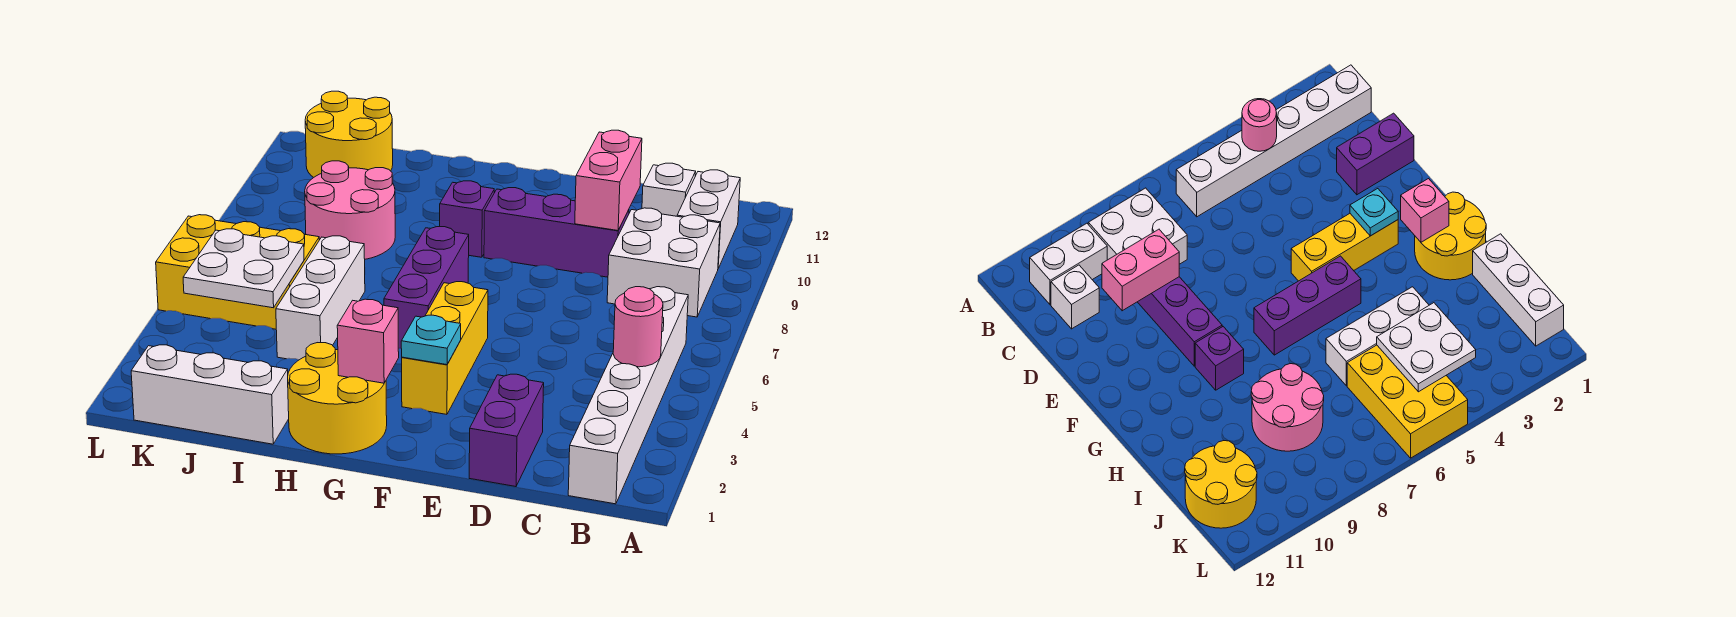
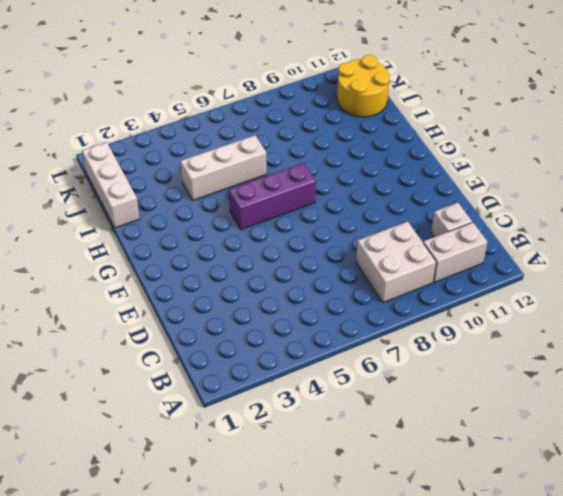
none -> white 1x6 brick [568,287,688,504]
none -> purple 1x2 brick [469,374,544,487]
none -> purple 1x3 brick [484,188,629,277]

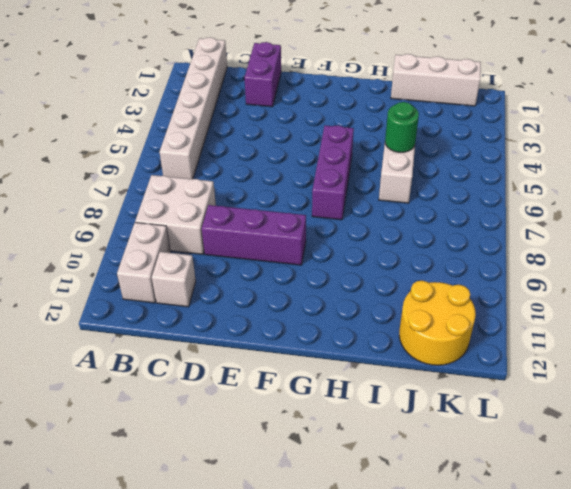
green 1x1 round brick [385,102,419,152] -> none
none -> yellow 1x3 brick [402,282,488,414]
none -> yellow 2x2 round brick [288,343,387,454]
none -> purple 1x1 brick [440,181,494,257]

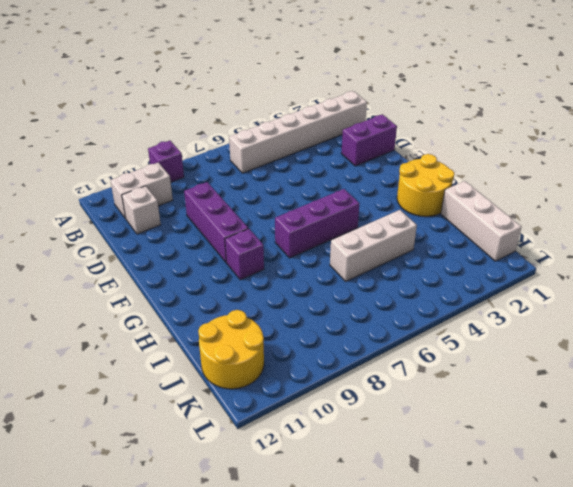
purple 1x1 brick [148,141,184,182] -> none
none -> white 2x2 brick [607,208,720,317]
none -> yellow 1x3 brick [402,282,488,414]
none -> pink 2x2 round brick [305,161,395,259]

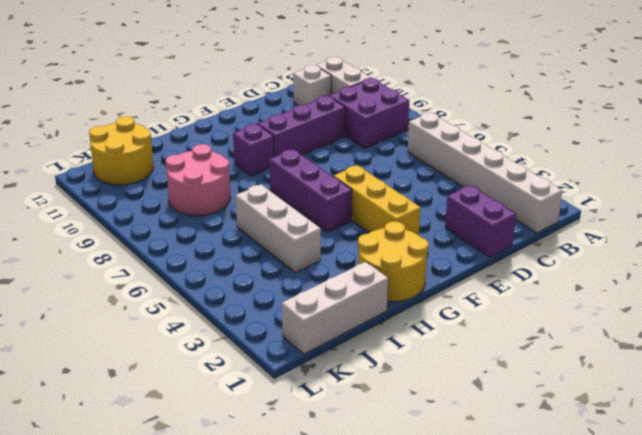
purple 2x2 brick [329,78,409,148] -> white 2x2 brick [607,208,720,317]
none -> yellow 2x3 brick [156,215,319,329]
none -> pink 1x1 round brick [613,287,663,367]
none -> pink 1x2 brick [575,130,642,231]

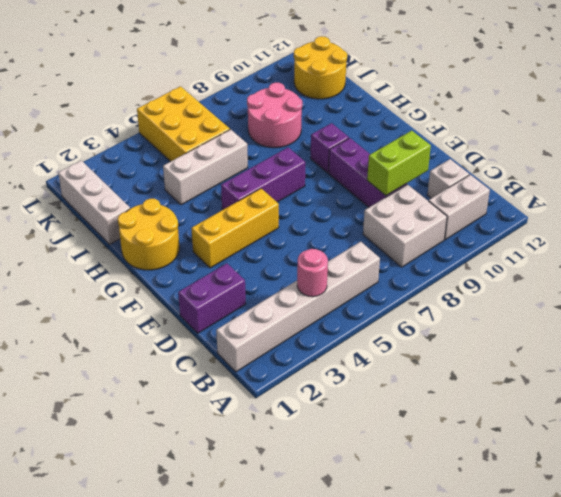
lime 1x2 brick [367,131,431,196] -> pink 1x2 brick [575,130,642,231]
none -> cyan 1x1 plate [401,315,461,365]
none -> pink 1x1 brick [337,299,399,383]
none -> white 2x2 plate [183,229,304,308]

